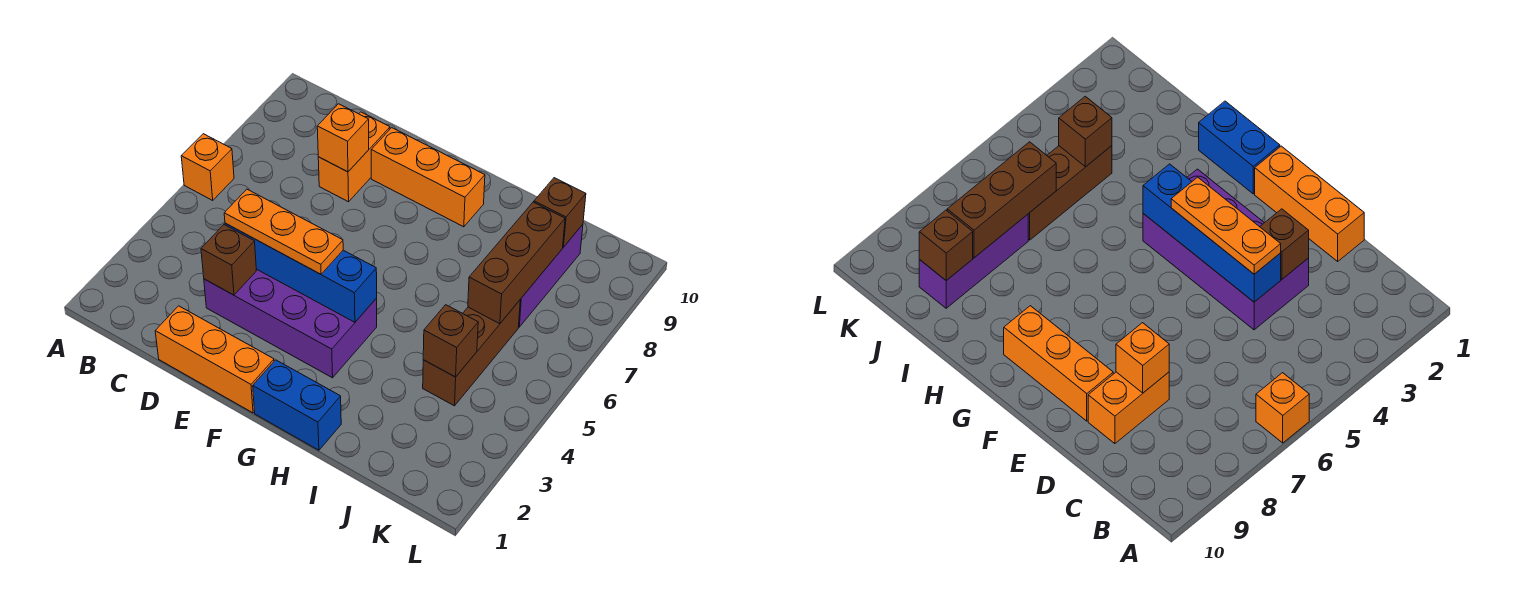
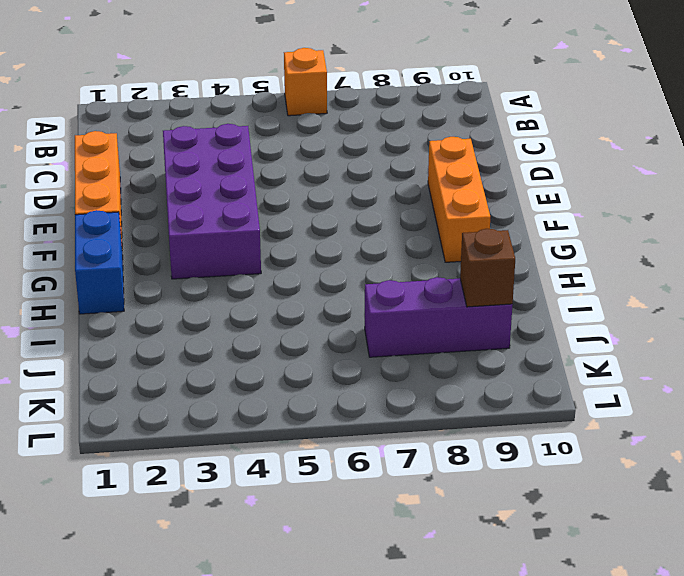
none -> orange 1x2 brick [318,112,390,202]
none -> brown 1x3 brick [423,300,520,406]
none -> brown 1x1 brick [201,225,256,295]

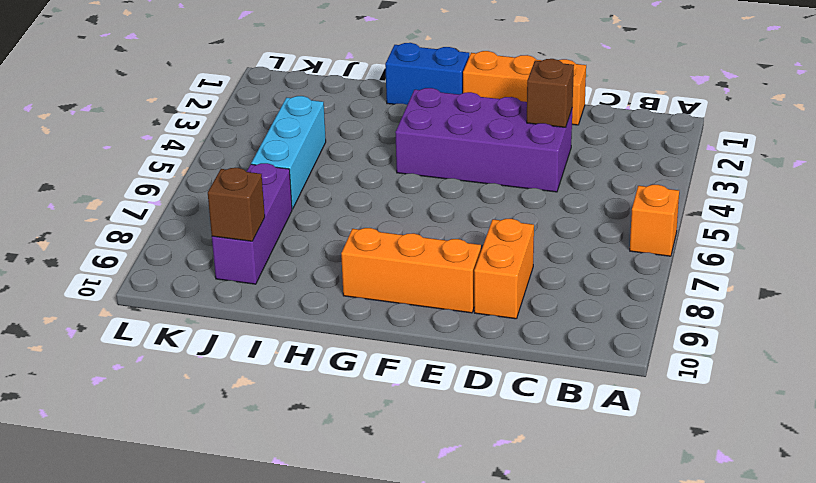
cyan 1x3 brick [251,96,326,209] -> brown 1x3 brick [423,300,520,406]
none -> blue 1x4 brick [225,223,377,322]
none -> orange 1x1 brick [317,104,369,172]
none -> brown 1x1 brick [423,305,478,377]

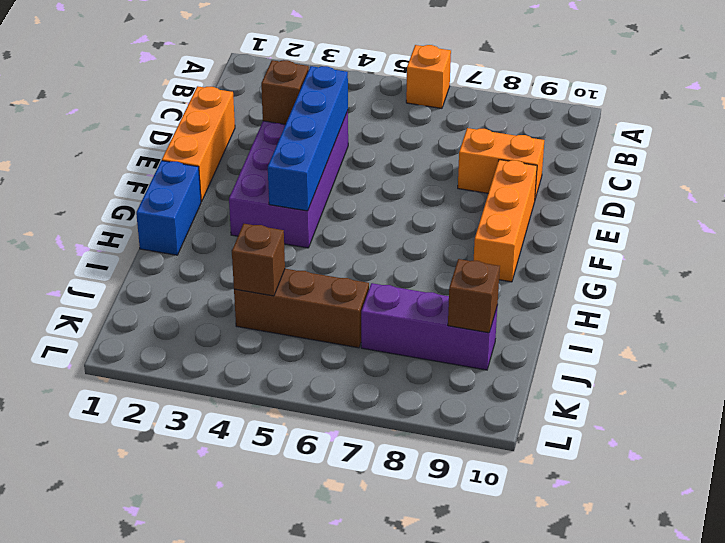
none -> orange 1x1 brick [317,104,369,172]
none -> brown 1x3 brick [468,202,565,324]
none -> orange 1x3 plate [224,189,343,274]

